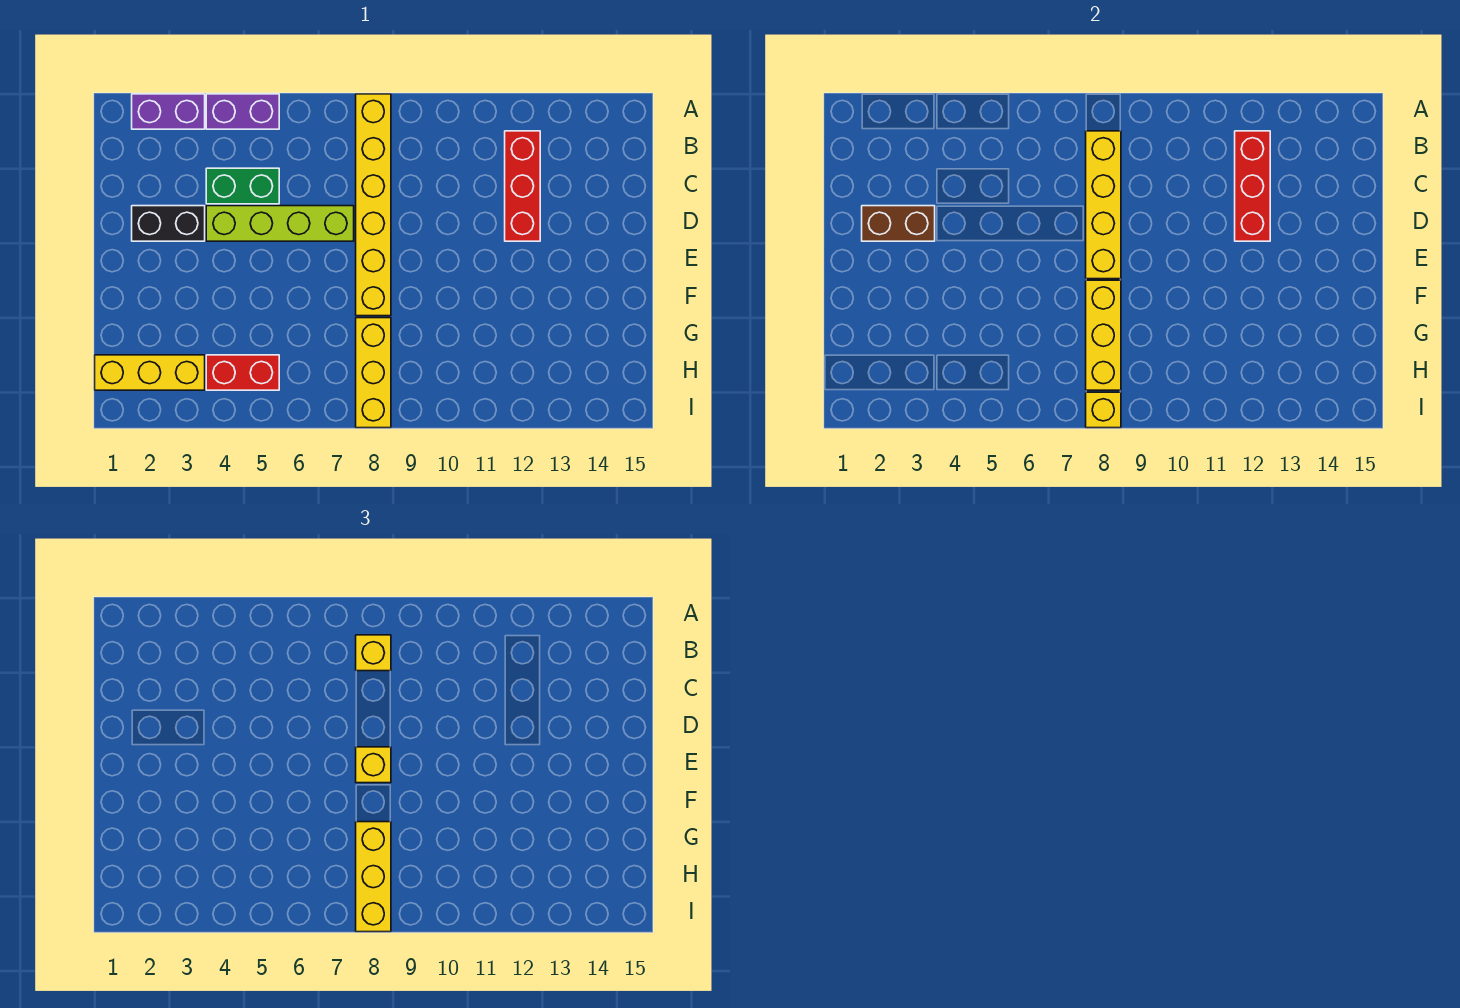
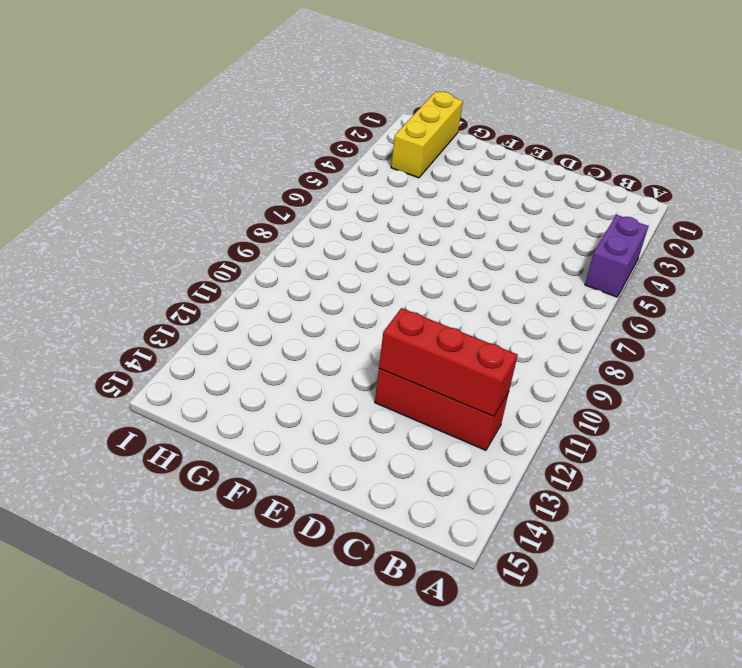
none -> purple 1x2 brick [132,94,205,129]
none -> yellow 1x6 brick [356,94,391,316]
none -> green 1x2 brick [206,168,279,204]

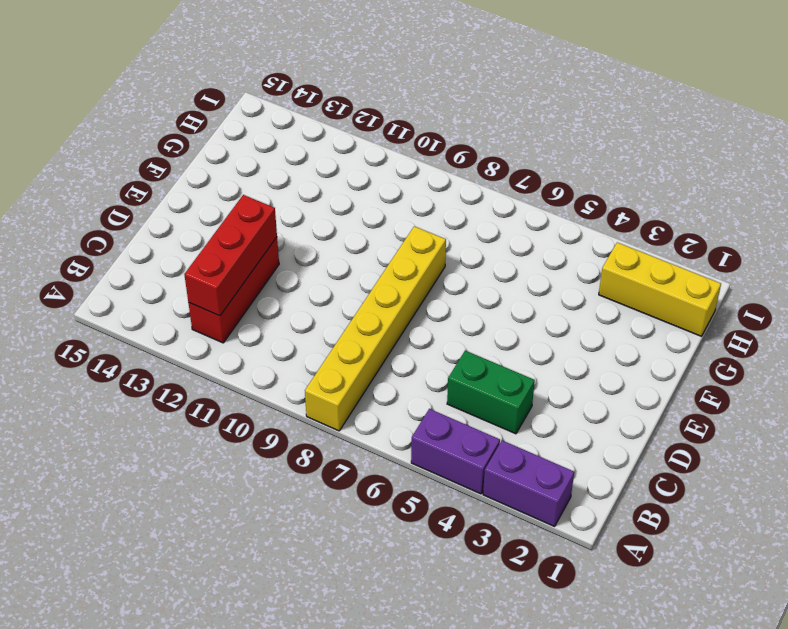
none -> black 1x2 brick [132,206,205,241]
none -> lime 1x4 brick [206,206,354,241]
none -> yellow 1x3 brick [356,318,391,428]

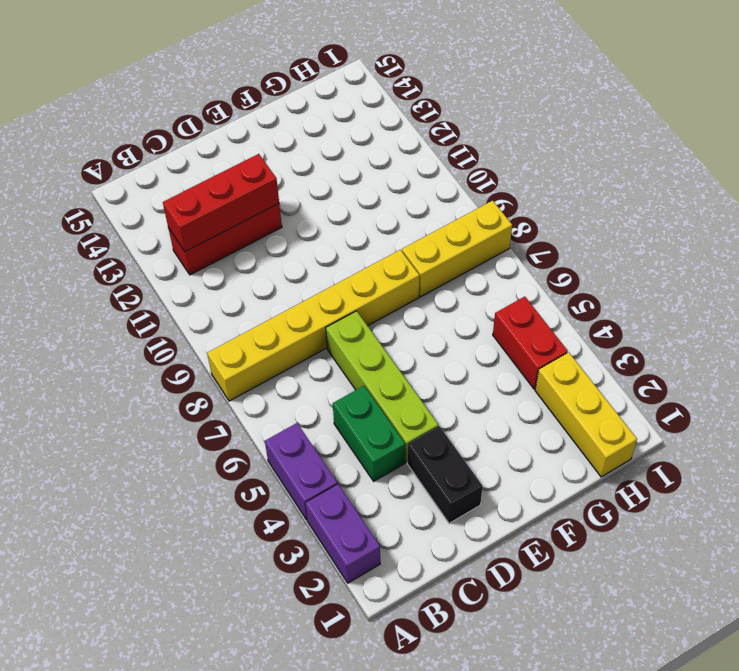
none -> yellow 1x4 brick [1086,131,1121,279]
none -> brown 1x2 brick [862,206,935,241]
none -> yellow 1x3 brick [1086,280,1121,390]

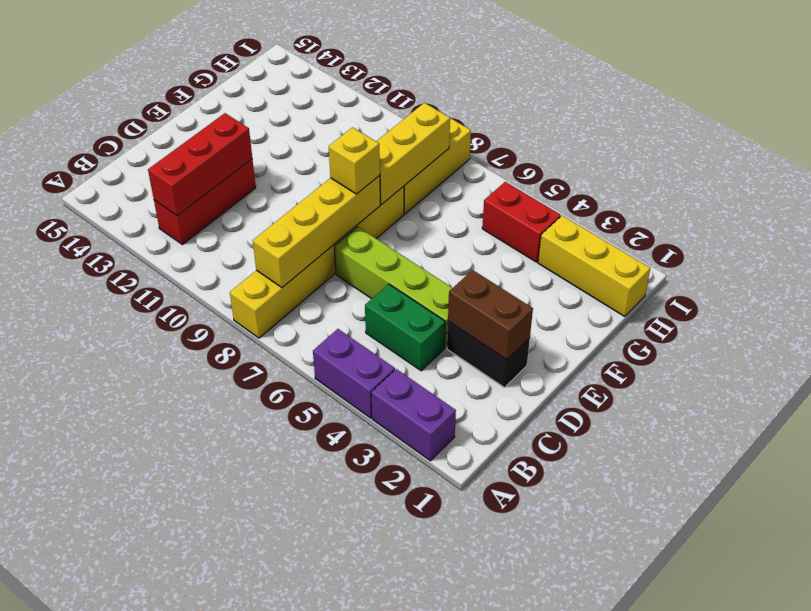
none -> yellow 1x1 brick [1086,392,1121,428]
none -> yellow 1x1 brick [356,635,391,671]
none -> yellow 1x3 brick [356,822,391,932]

